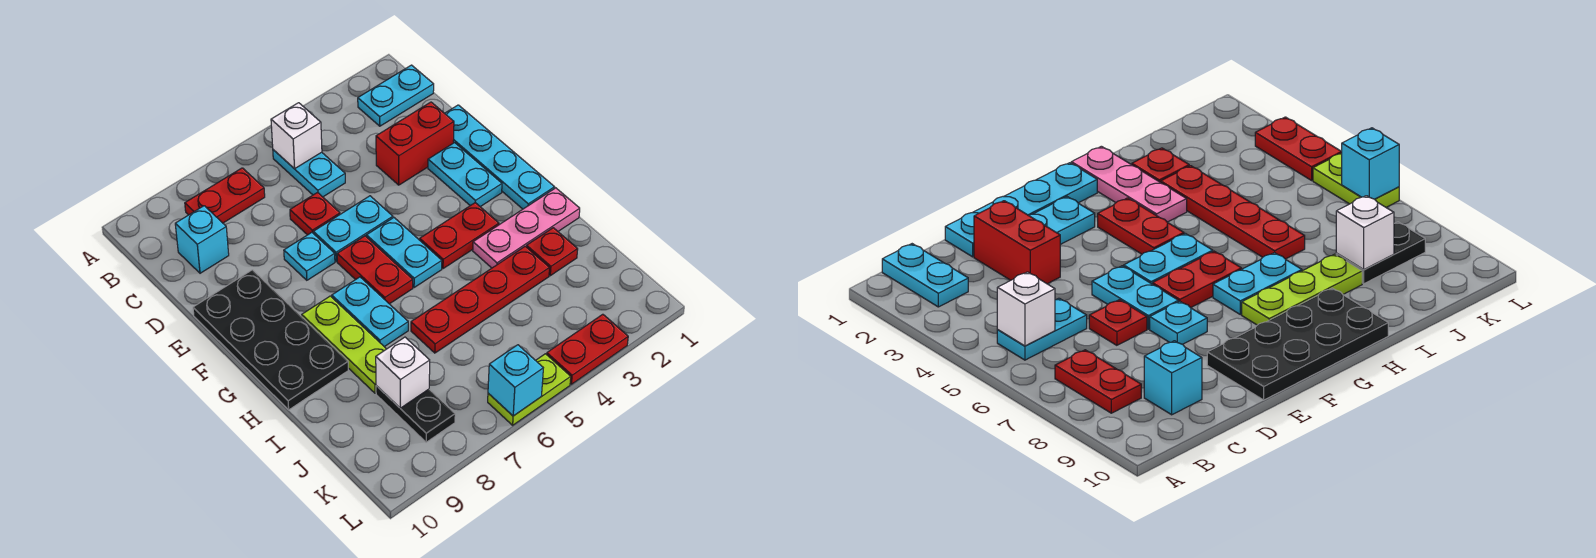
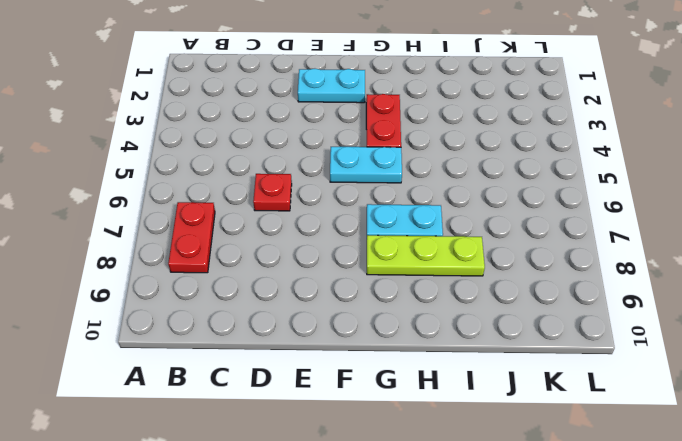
none -> cyan 1x2 plate [358,65,434,126]
none -> cyan 1x2 plate [273,150,345,197]
none -> cyan 1x1 brick [175,206,229,273]

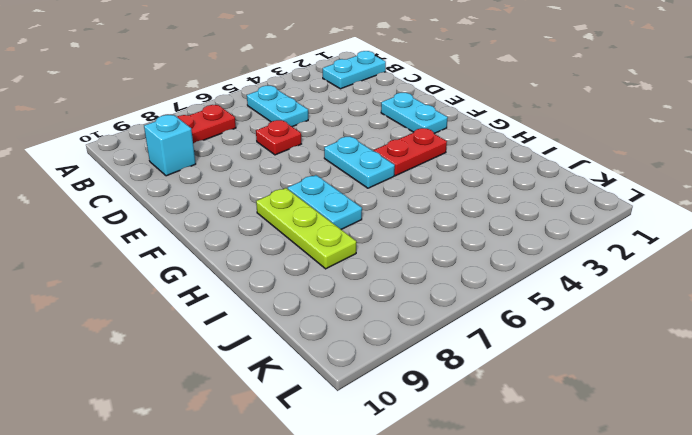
none -> cyan 1x4 plate [445,105,555,209]
none -> red 1x2 brick [376,102,454,185]
none -> cyan 1x2 plate [313,196,393,262]

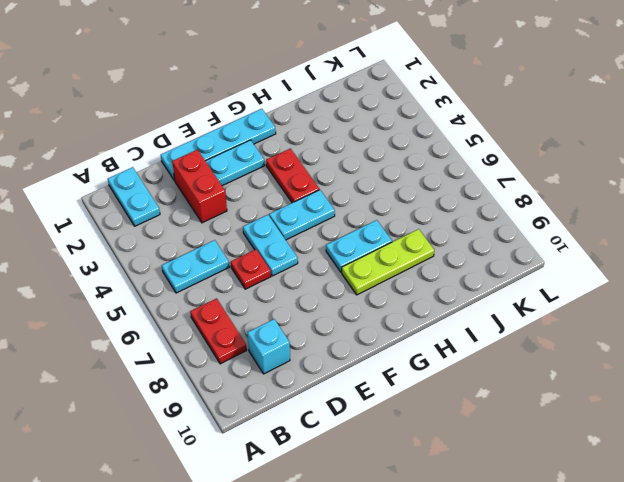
none -> cyan 1x1 plate [284,233,335,280]
none -> black 2x4 plate [193,270,348,410]
none -> red 1x2 plate [337,236,413,304]

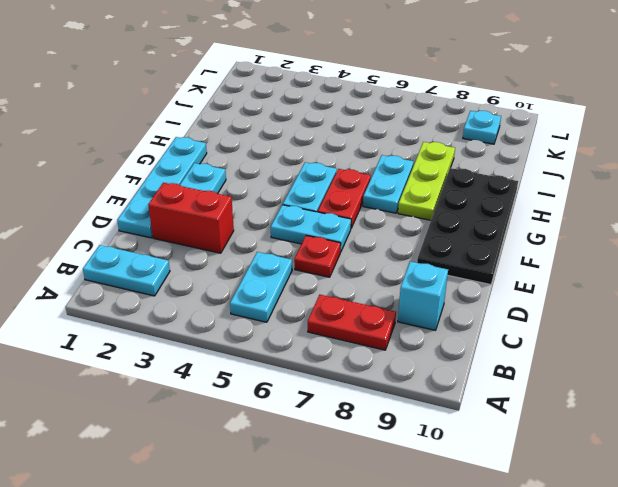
cyan 1x1 plate [463,111,501,144] -> cyan 1x1 plate moved to [284,233,335,280]
none -> red 1x2 plate [420,203,499,269]
none -> pink 1x3 plate [473,188,580,268]
none -> red 1x1 plate [527,228,578,276]

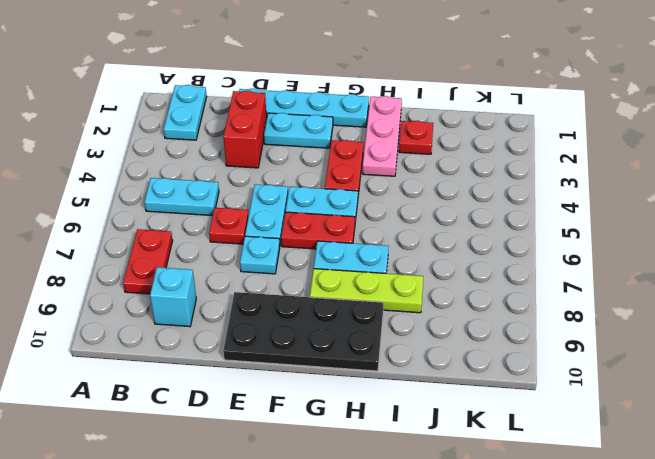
none -> red 1x4 plate [411,246,549,353]
none -> black 1x2 plate [376,386,455,442]
none -> red 1x2 plate [547,314,628,384]

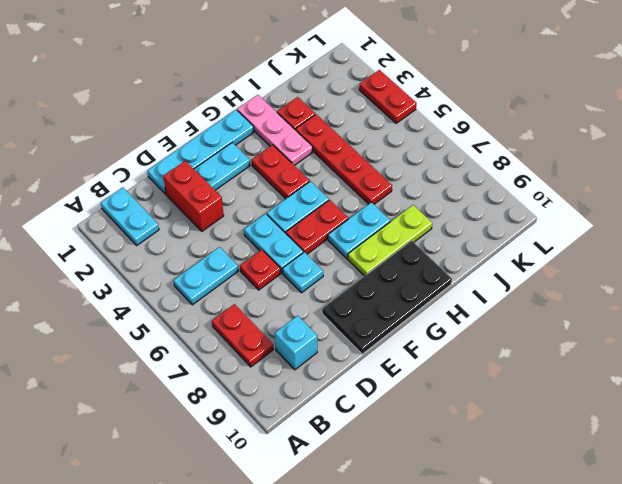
none -> black 1x2 plate [376,386,455,442]
none -> lime 1x2 plate [488,354,571,425]
none -> white 1x1 brick [271,103,322,169]

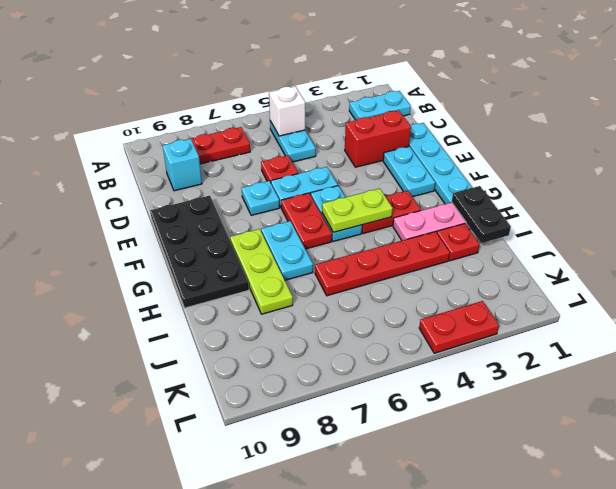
lime 1x2 plate [322,189,392,232] -> lime 1x2 plate moved to [488,354,571,425]
black 1x2 plate [452,186,511,243] -> black 1x2 plate moved to [376,386,455,442]
none -> white 1x1 brick [376,337,430,408]
none -> cyan 1x1 brick [488,345,543,416]

